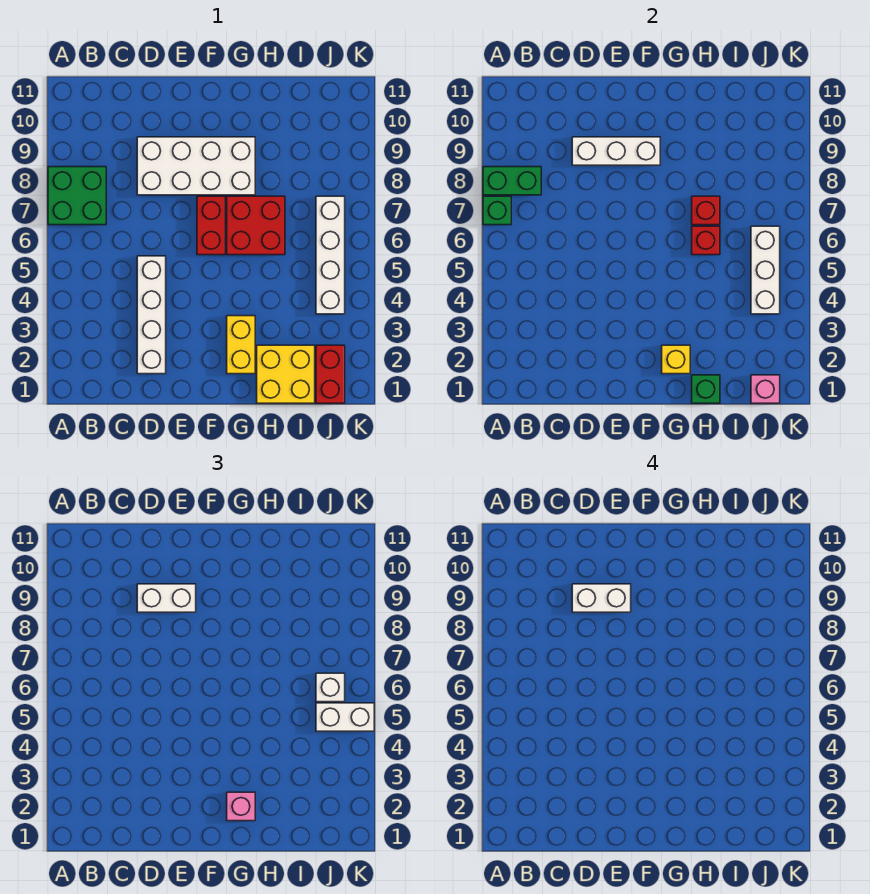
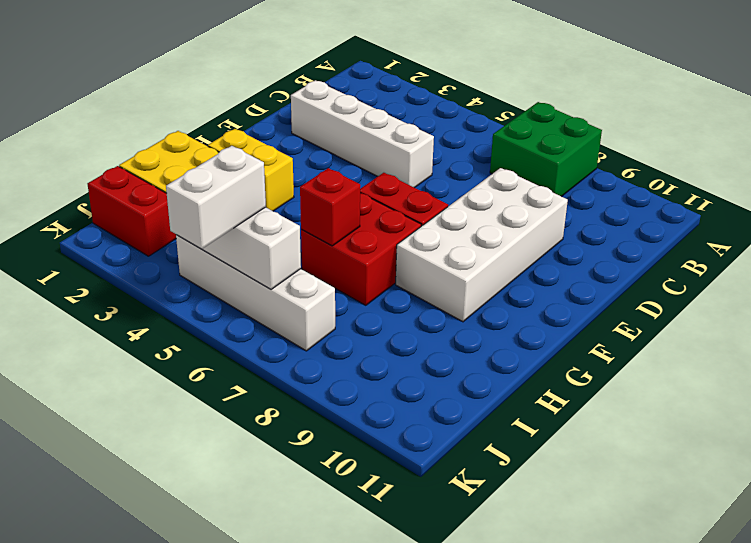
none -> green 1x1 brick [483,196,511,225]
none -> green 1x2 brick [483,167,541,195]
none -> white 1x3 brick [572,137,660,165]

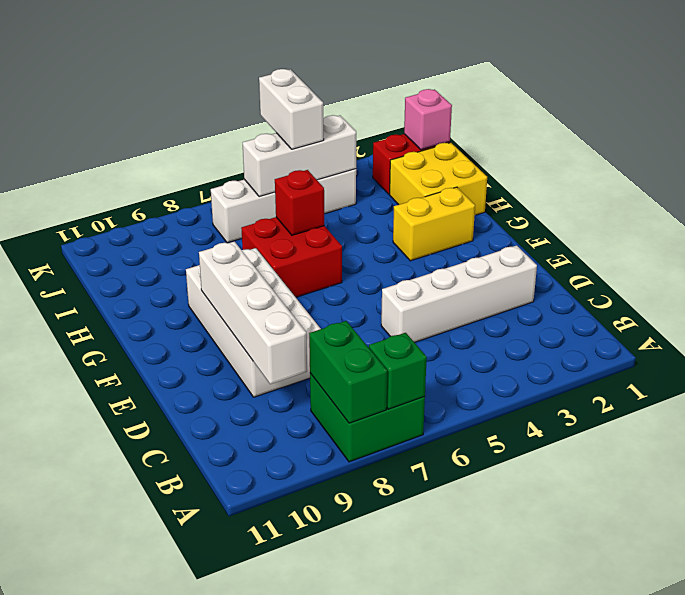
white 1x4 brick [199,241,307,384] -> white 1x3 brick [572,137,660,165]
none -> red 1x2 brick [197,196,225,255]
none -> yellow 1x1 brick [662,345,690,374]
none -> green 1x1 brick [692,375,720,403]

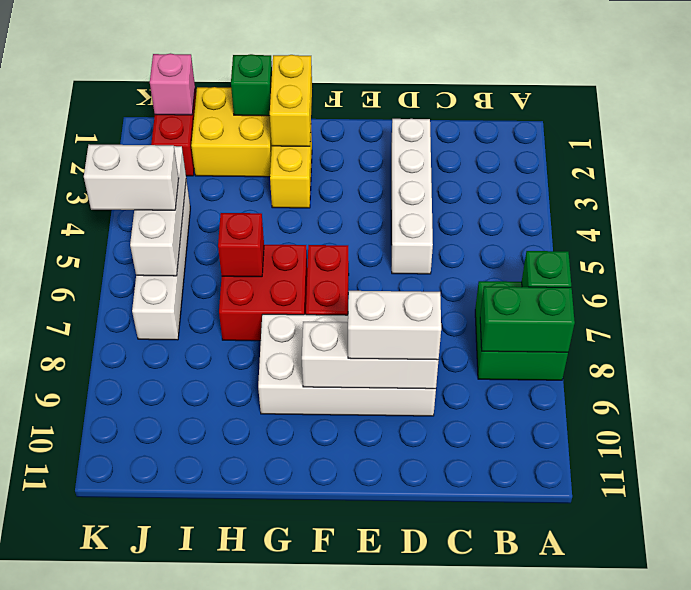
yellow 1x2 brick [270,55,312,146] -> yellow 1x1 brick [662,345,690,374]
none -> red 1x1 brick [692,196,720,225]
none -> pink 1x1 brick [227,792,255,821]
none -> white 1x1 brick [316,673,345,702]

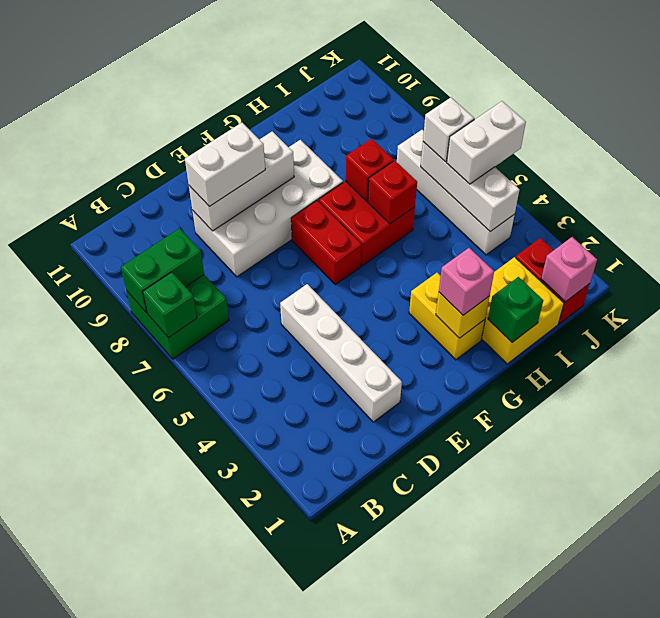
none -> white 1x2 brick [572,584,631,612]

